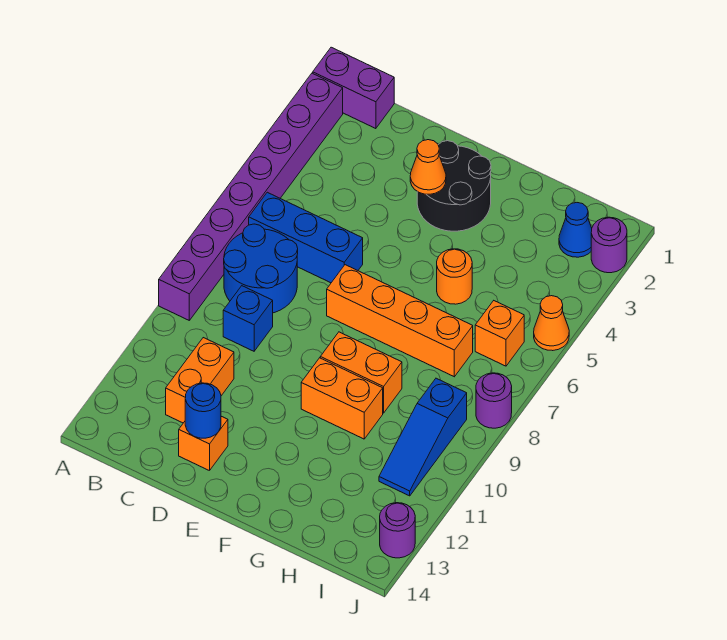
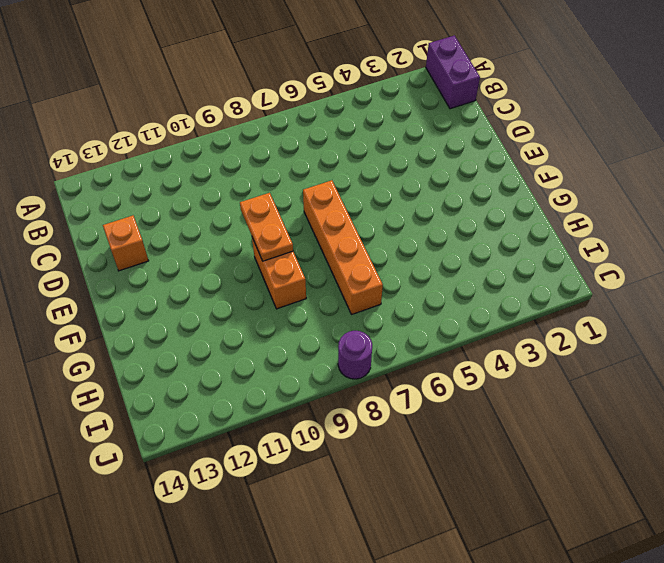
orange 1x2 plate [240,193,293,261] -> none
none -> purple 1x8 brick [159,73,343,320]
none -> blue 1x3 brick [249,192,363,283]
none -> blue 2x2 round brick [224,224,298,313]

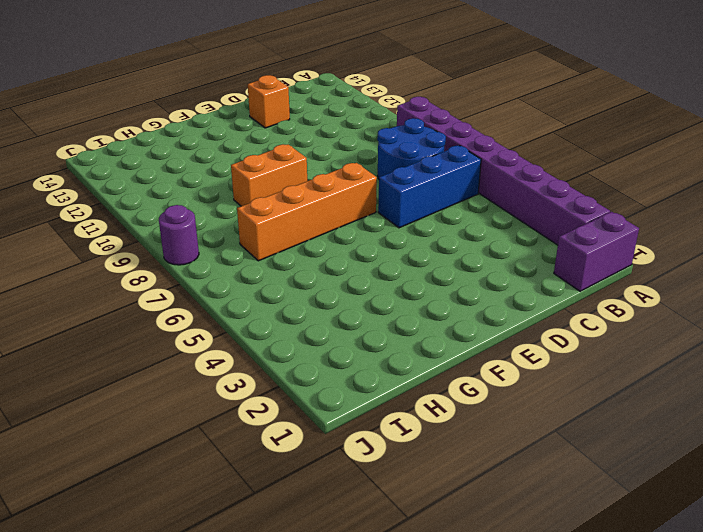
none -> blue 1x1 brick [223,286,273,351]
none -> orange 1x2 brick [166,338,234,423]
none -> black 2x2 round brick [417,141,491,231]

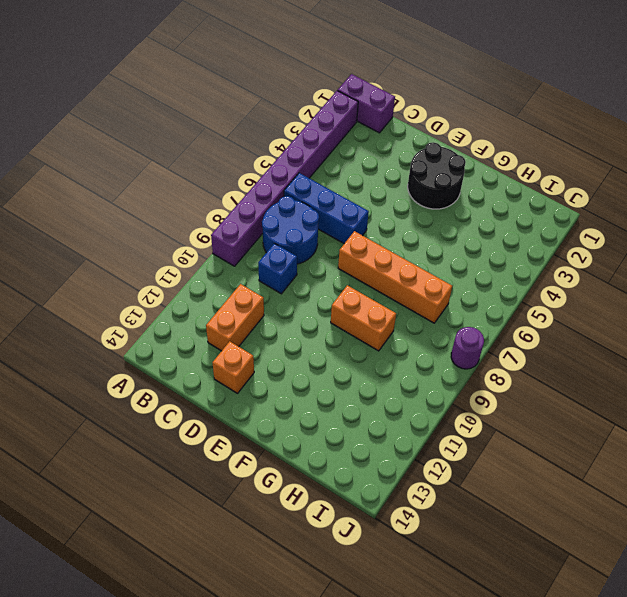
none -> orange 1x2 brick [301,358,383,439]
none -> orange 1x1 round brick [437,249,472,304]
none -> blue 1x1 cone [559,203,592,257]

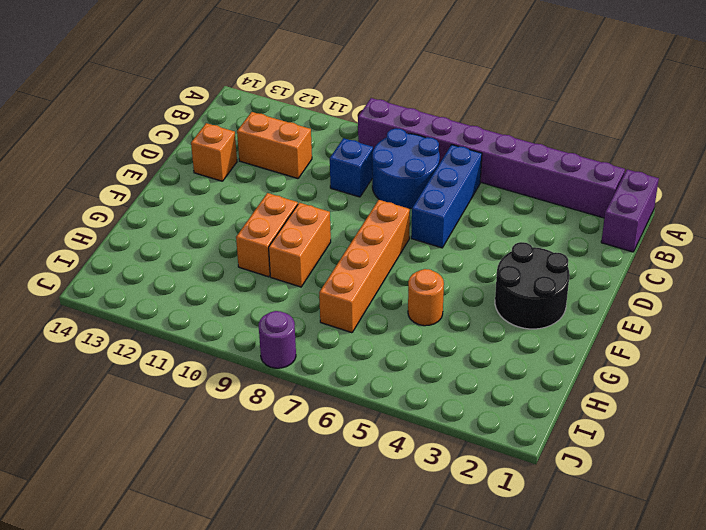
none -> blue 1x1 cone [559,203,592,257]
none -> orange 1x1 brick [475,301,524,366]
none -> blue 1x3 slope [379,378,467,496]

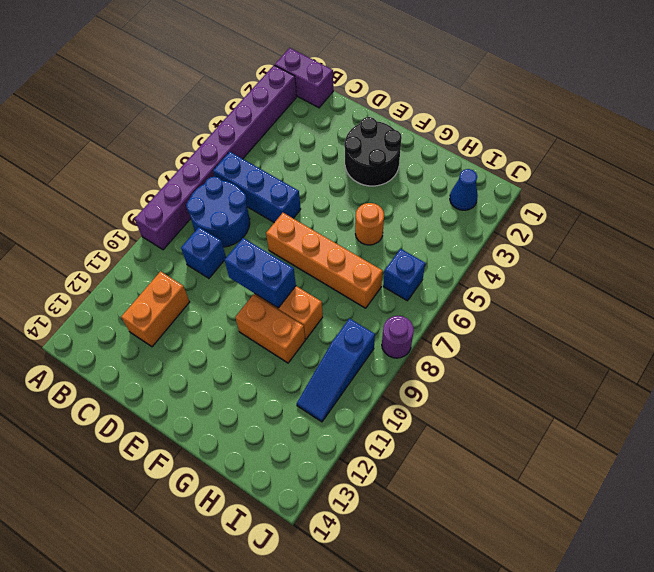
blue 1x2 brick [225,238,296,308] -> none
blue 1x1 brick [383,249,425,301] -> orange 1x1 brick [475,301,524,366]
none -> orange 1x1 brick [179,416,228,471]
none -> purple 1x1 round brick [591,217,627,273]
none -> orange 1x1 cone [534,296,569,351]

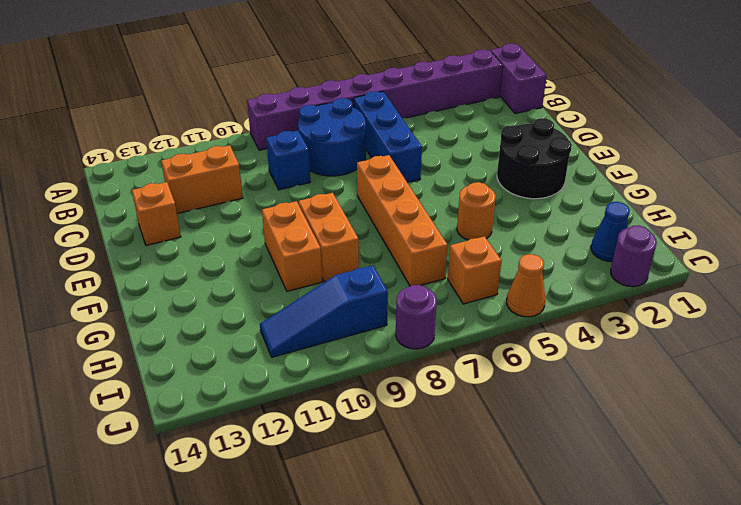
none -> purple 1x1 round brick [380,503,415,558]
none -> blue 1x1 round brick [185,383,221,438]
none -> orange 1x1 cone [410,140,446,194]

